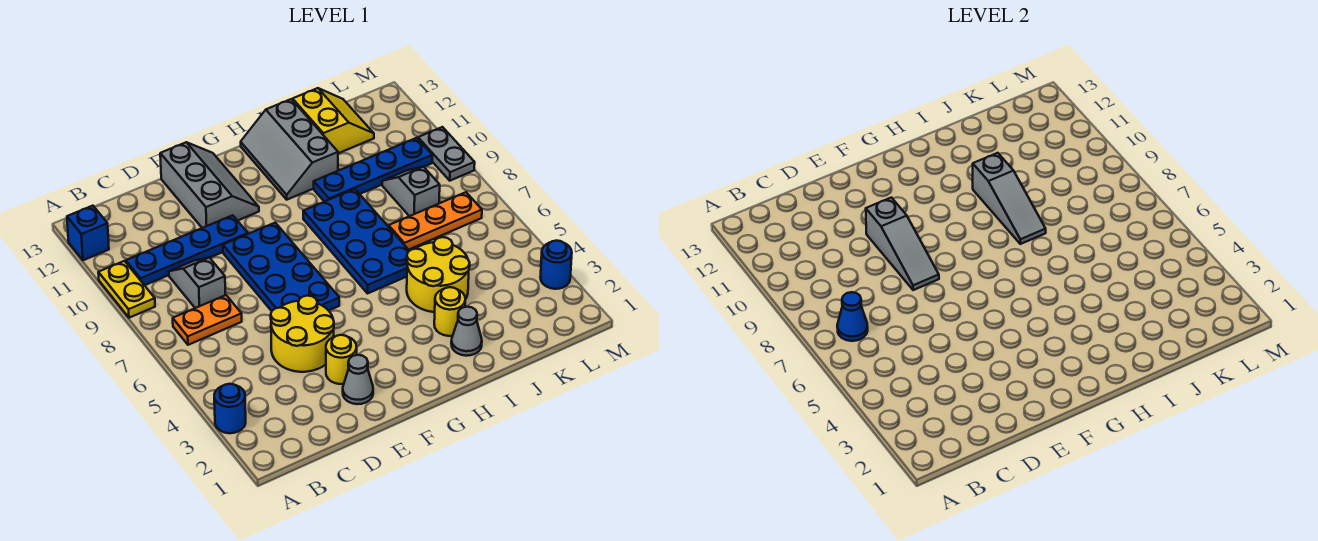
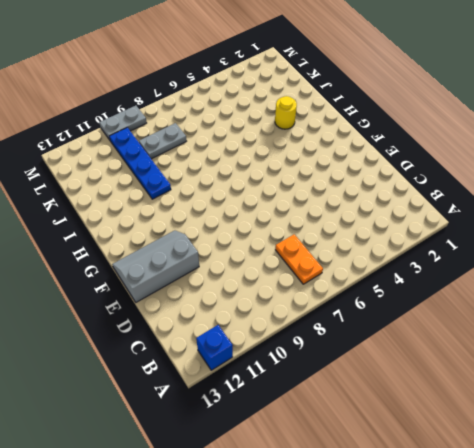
grey 1x2 plate [139,123,187,159] -> grey 1x2 slope [382,167,440,216]
none -> blue 1x1 round brick [214,384,246,433]
none -> yellow 1x2 plate [98,261,155,318]
none -> blue 1x4 plate [126,215,248,285]

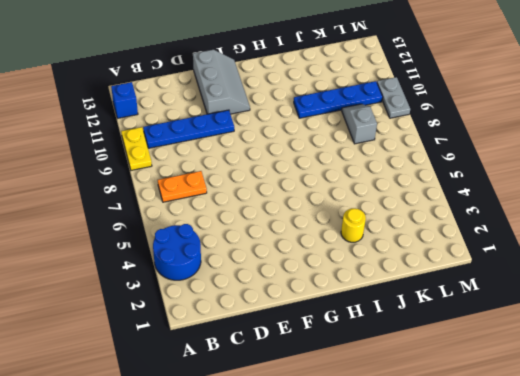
blue 2x2 round brick [153,224,201,280] -> blue 1x1 round brick [214,384,246,433]
none -> grey 1x2 slope [169,258,225,308]
none -> yellow 2x2 round brick [271,296,334,372]
none -> grey 1x1 cone [343,355,373,404]

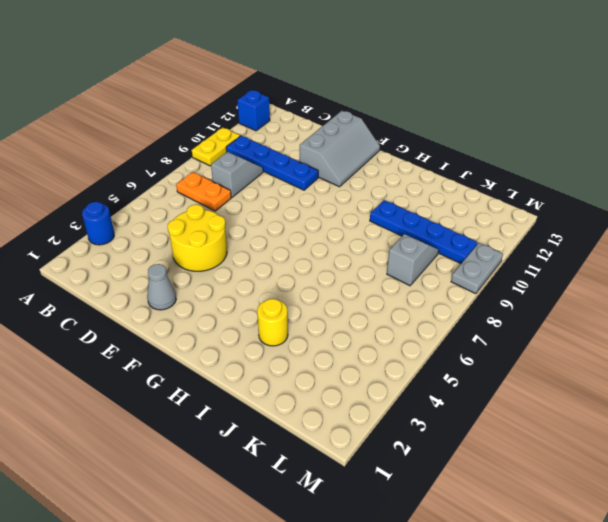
none -> yellow 1x1 round brick [326,335,357,384]
none -> blue 2x4 plate [223,223,339,311]
none -> blue 2x4 plate [303,189,409,293]

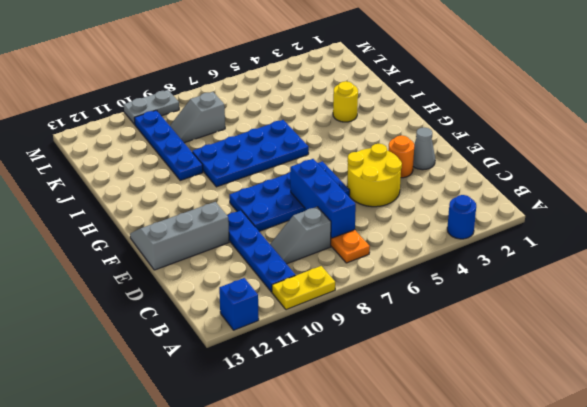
blue 1x3 brick [290,159,356,238] -> none
orange 1x1 round brick [388,135,414,178] -> yellow 1x1 round brick [326,335,357,384]
none -> grey 2x3 slope [241,99,338,200]
none -> grey 1x1 cone [451,307,482,356]
none -> yellow 2x2 round brick [407,237,470,312]

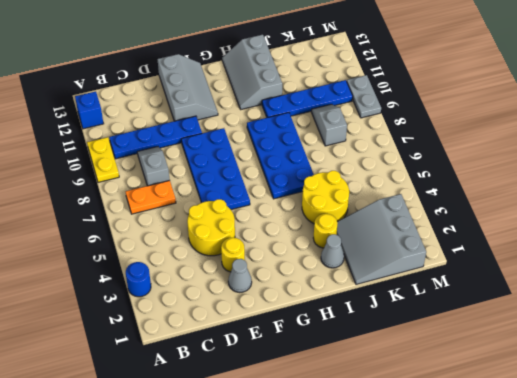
grey 3x3 slope [337,194,426,284] -> none
none -> orange 1x3 plate [389,192,482,250]
none -> yellow 2x2 slope [293,88,374,153]
none -> blue 1x1 round brick [540,241,572,289]

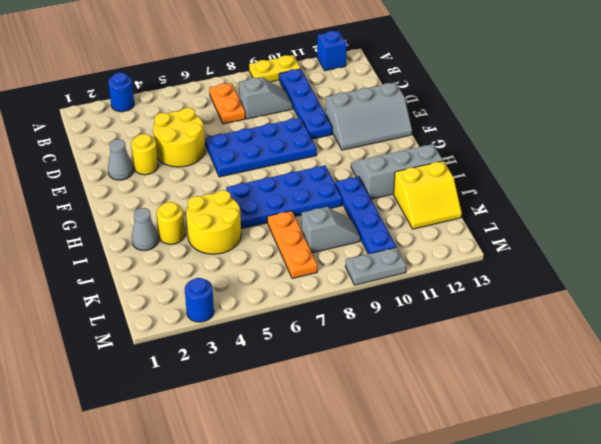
none -> blue 1x1 cone [837,292,868,341]
none -> grey 1x3 slope [866,198,939,290]
none -> grey 1x3 slope [973,153,1046,244]

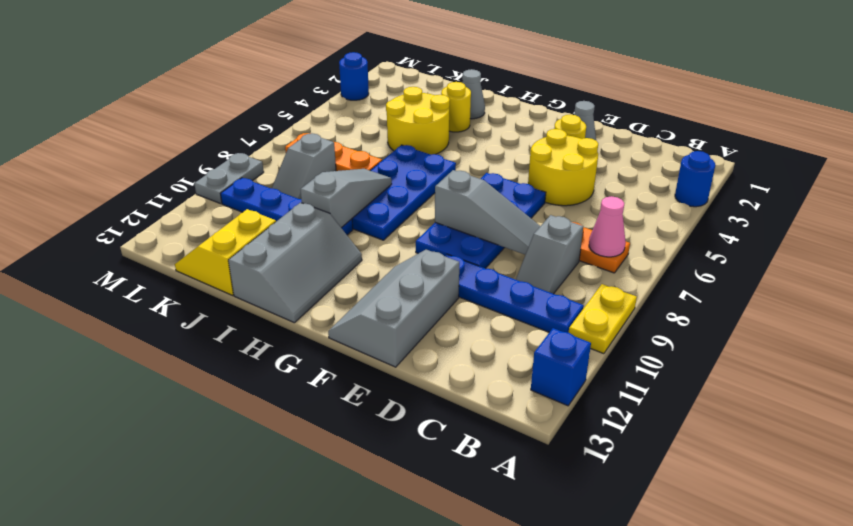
pink 1x1 cone [589,196,626,257] -> blue 1x1 cone [837,292,868,341]
grey 1x3 slope [435,170,540,255] -> grey 1x3 slope turned to [866,198,939,290]

